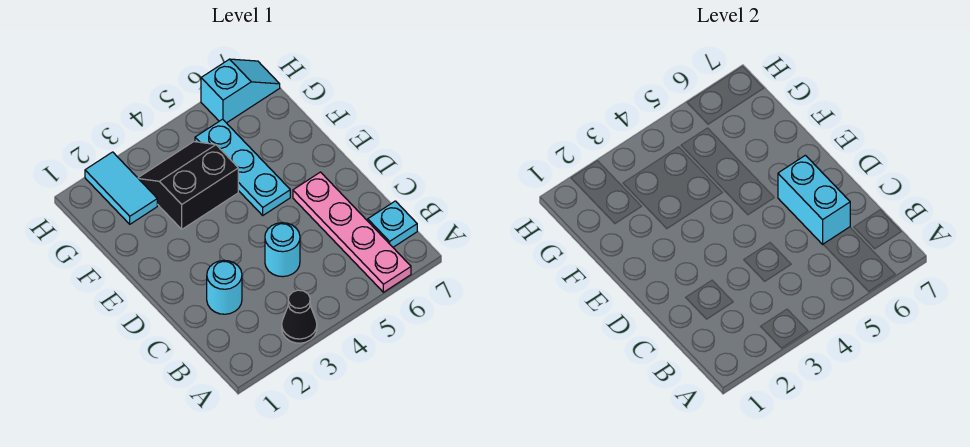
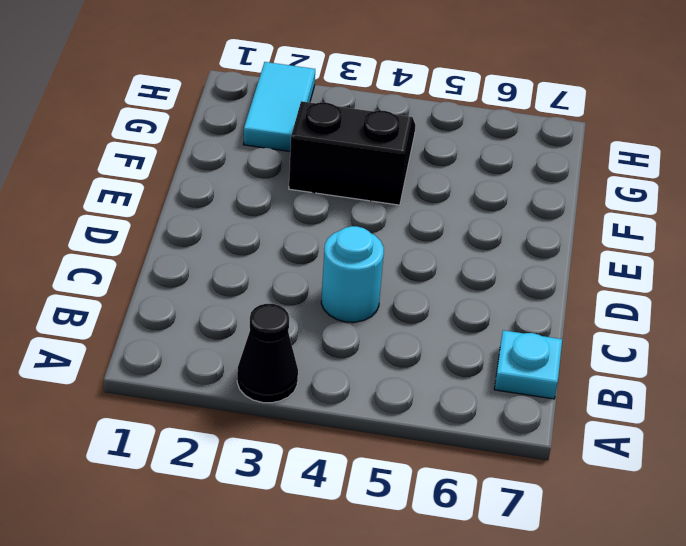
none -> pink 1x4 plate [293,172,411,292]
none -> cyan 1x1 round brick [207,260,242,314]

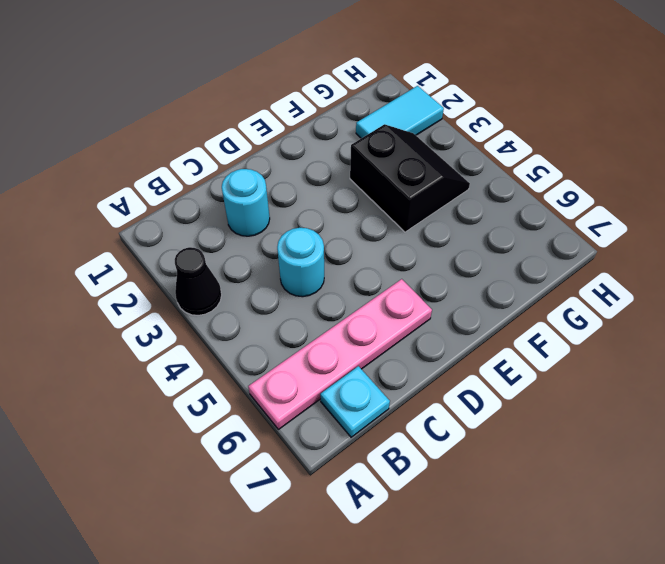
none -> cyan 1x3 plate [195,119,290,215]
none -> cyan 1x2 slope [201,59,280,123]

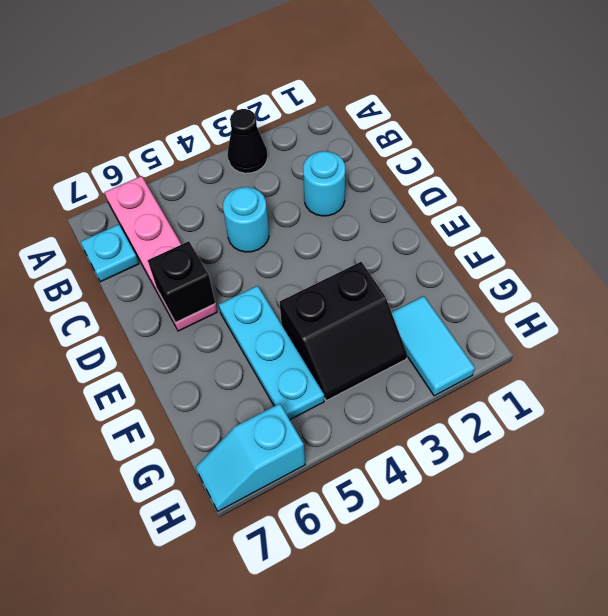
black 1x1 brick [148,241,215,323] -> cyan 1x2 brick [778,155,850,244]

